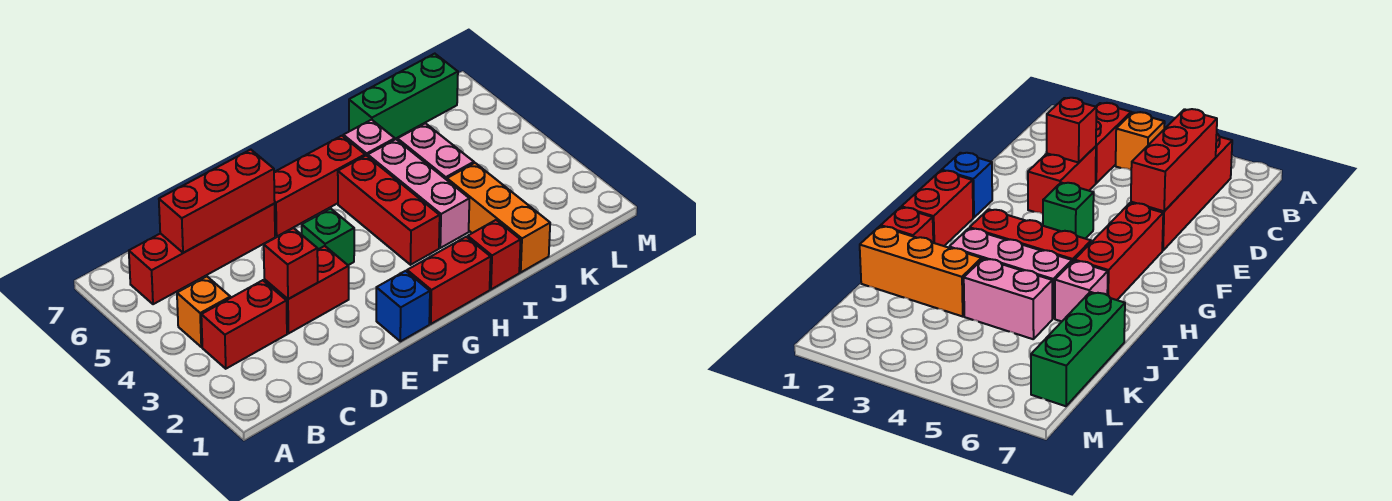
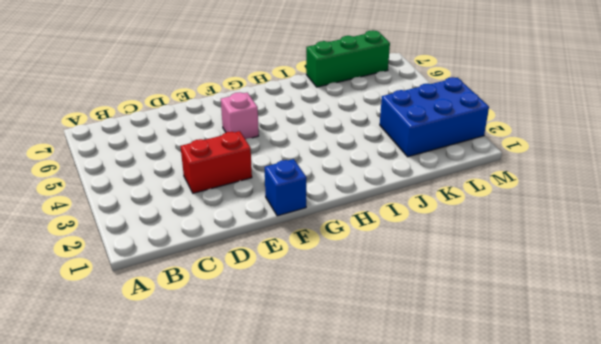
pink 1x1 brick [221,92,259,139] -> pink 1x1 brick moved to [343,120,395,156]
blue 2x3 brick [380,77,489,157] -> none
none -> red 1x2 brick [201,280,287,369]
none -> orange 1x1 brick [177,276,230,347]
none -> red 1x4 brick [129,204,275,304]

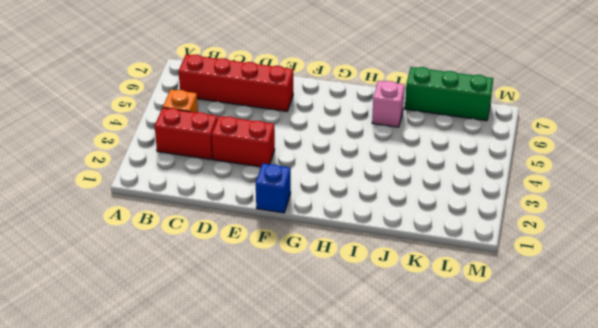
none -> green 1x1 brick [302,209,354,265]
none -> red 1x3 brick [274,136,365,236]
none -> red 1x2 brick [407,237,491,324]

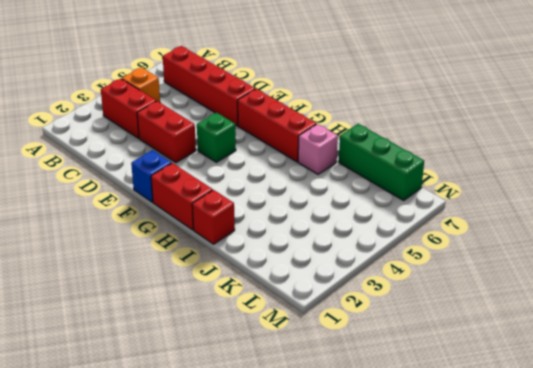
none -> red 1x3 brick [338,155,440,265]
none -> pink 1x3 brick [368,139,469,248]
none -> orange 1x3 brick [447,163,550,272]

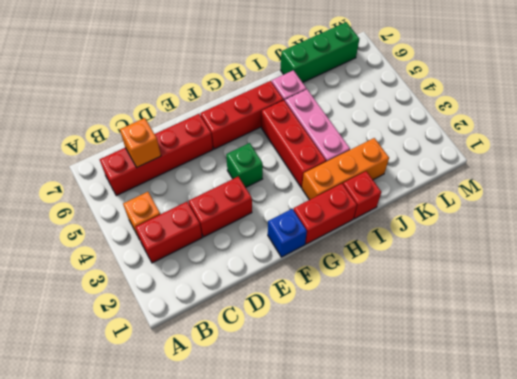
orange 1x1 brick [120,118,161,168] -> red 1x3 brick [159,150,275,253]
orange 1x3 brick [302,138,389,200] -> orange 1x3 brick turned to [447,163,550,272]
none -> pink 1x2 brick [397,123,474,180]
none -> red 1x1 brick [264,228,318,299]

